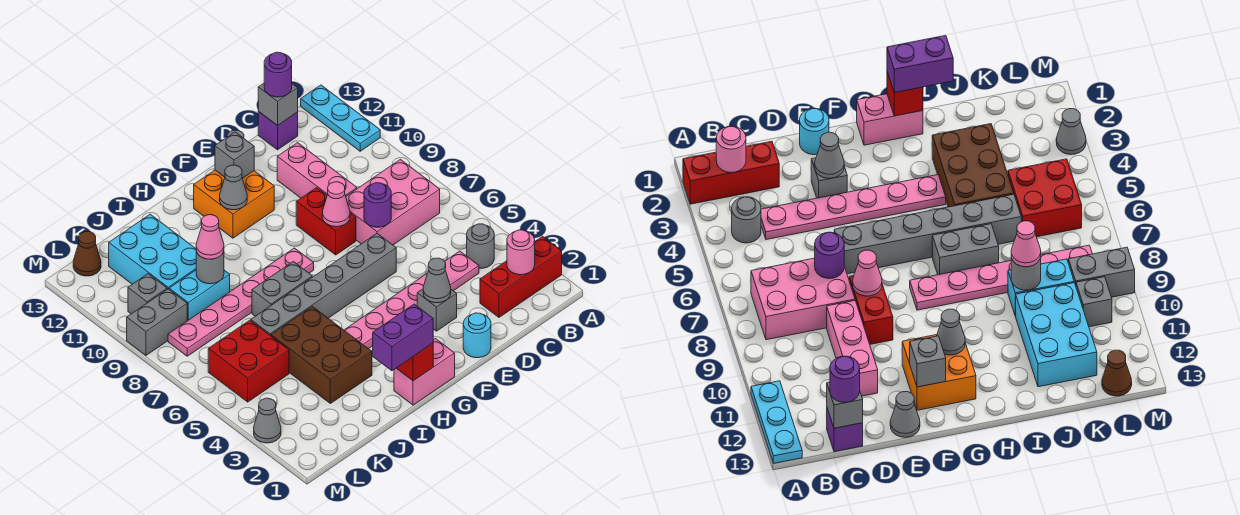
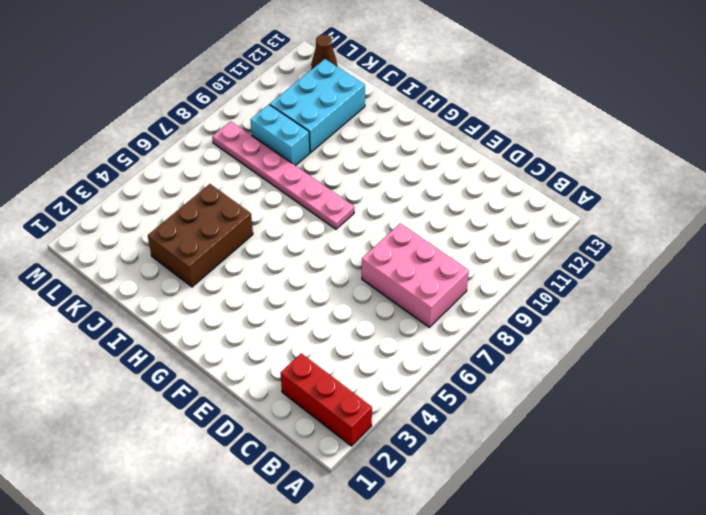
none -> cyan 1x3 plate [301,85,380,151]
none -> grey 1x1 round brick [467,224,494,268]
none -> pink 1x6 plate [344,251,479,349]
none -> purple 1x1 brick [258,111,298,150]

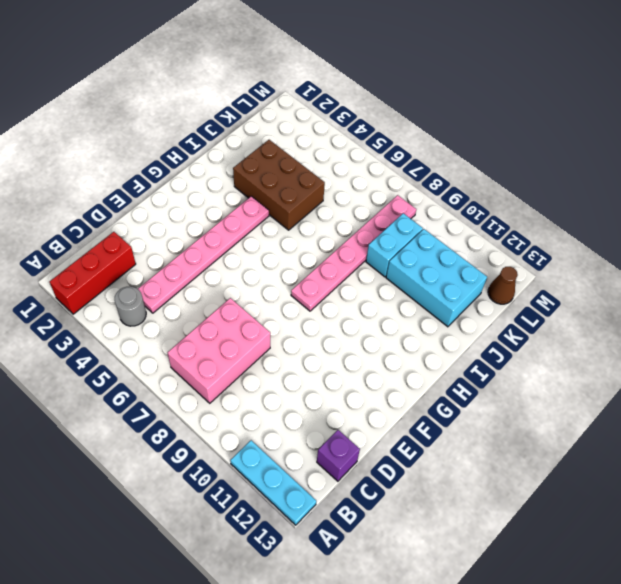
none -> pink 1x3 brick [277,143,357,198]
none -> cyan 1x1 round brick [463,313,491,358]
none -> grey 1x1 brick [417,289,457,331]
none -> grey 1x6 brick [251,234,396,336]

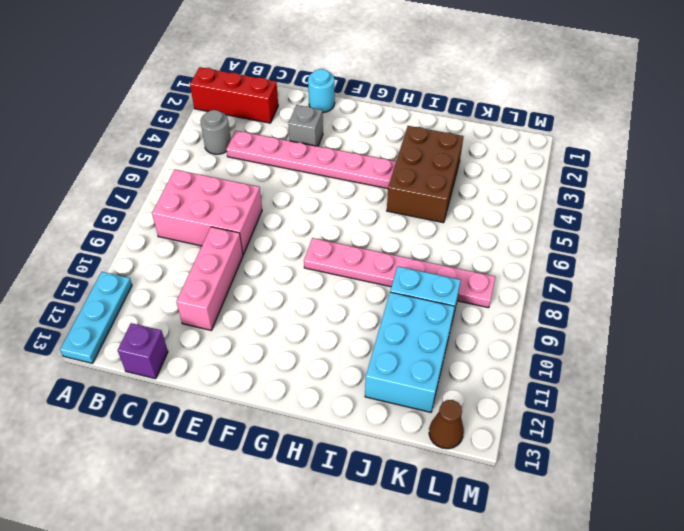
none -> grey 1x6 brick [251,234,396,336]
none -> red 1x2 brick [296,188,356,255]
none -> grey 1x1 cone [890,392,920,437]
none -> orange 2x2 brick [194,170,274,238]

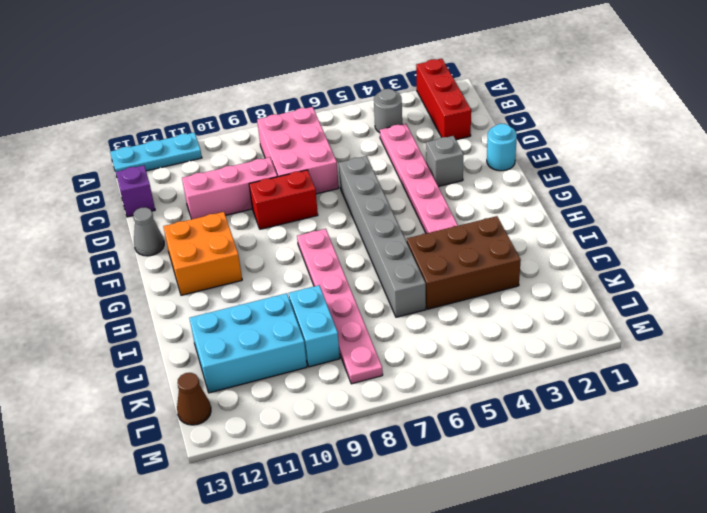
none -> pink 1x2 brick [394,339,455,405]
none -> grey 1x2 brick [252,262,312,316]
none -> red 2x2 brick [208,320,289,402]
none -> grey 1x2 brick [127,289,187,355]

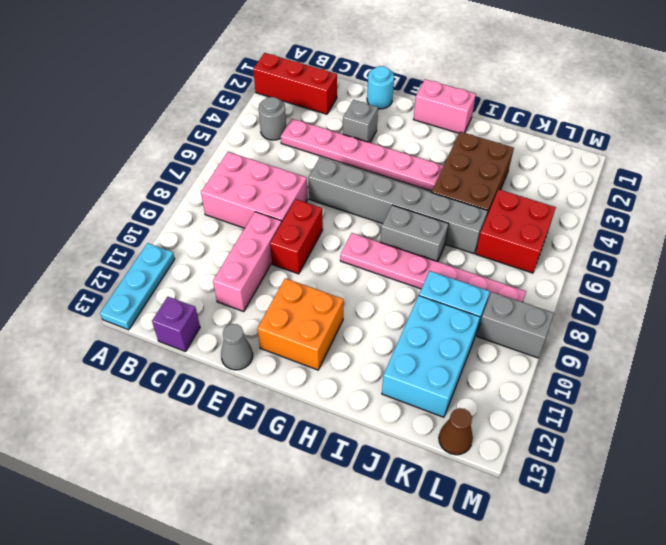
none -> grey 1x1 brick [128,274,167,314]
none -> grey 1x1 cone [254,398,281,443]
none -> pink 1x1 round brick [507,230,535,275]
none -> grey 1x1 brick [258,83,298,126]

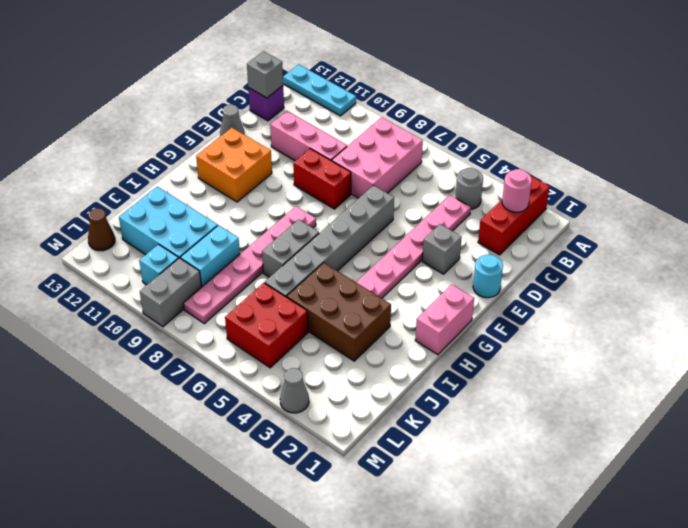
cyan 1x1 brick [139,244,179,285] -> grey 1x1 brick [128,274,167,314]
none -> purple 1x1 round brick [364,183,391,227]
none -> grey 1x1 cone [423,258,451,303]
none -> pink 1x1 cone [322,182,350,227]
none -> grey 1x1 brick [215,132,254,178]

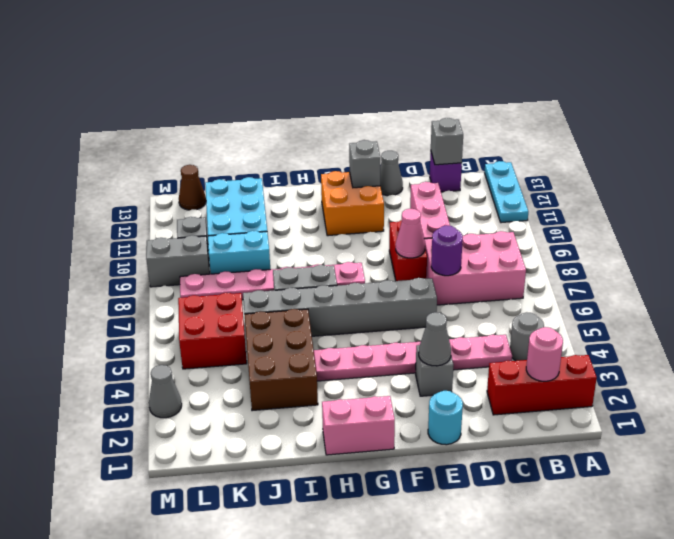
none -> grey 1x1 cone [220,165,247,210]
none -> red 1x1 brick [397,343,433,381]
none -> grey 1x1 round brick [196,252,224,284]
none -> purple 1x1 round brick [264,52,292,97]

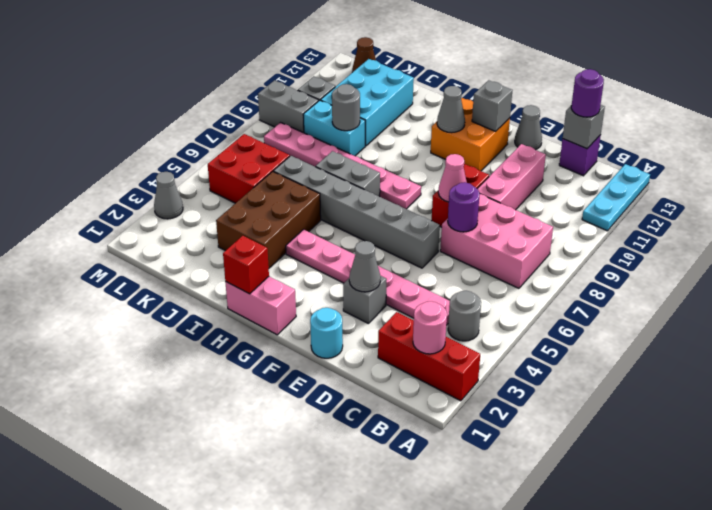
none -> purple 1x2 brick [373,304,433,371]
none -> pink 1x1 cone [196,215,224,259]

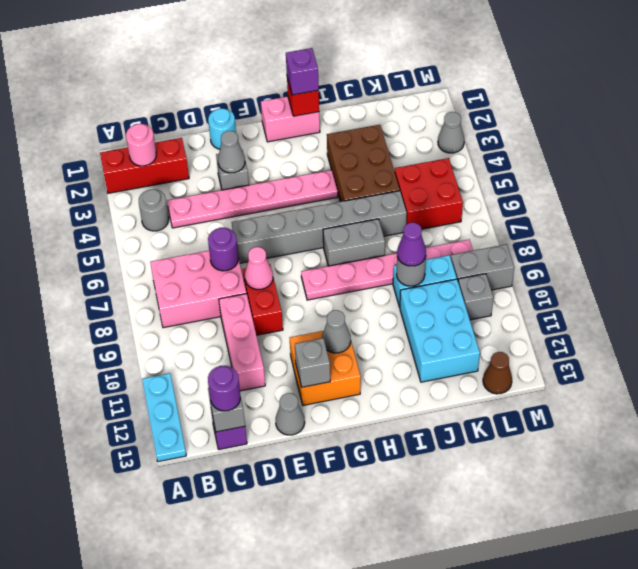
purple 1x1 brick [286,48,319,95] -> purple 1x2 brick [373,304,433,371]
purple 1x1 cone [397,223,426,266] -> pink 1x1 cone [196,215,224,259]

